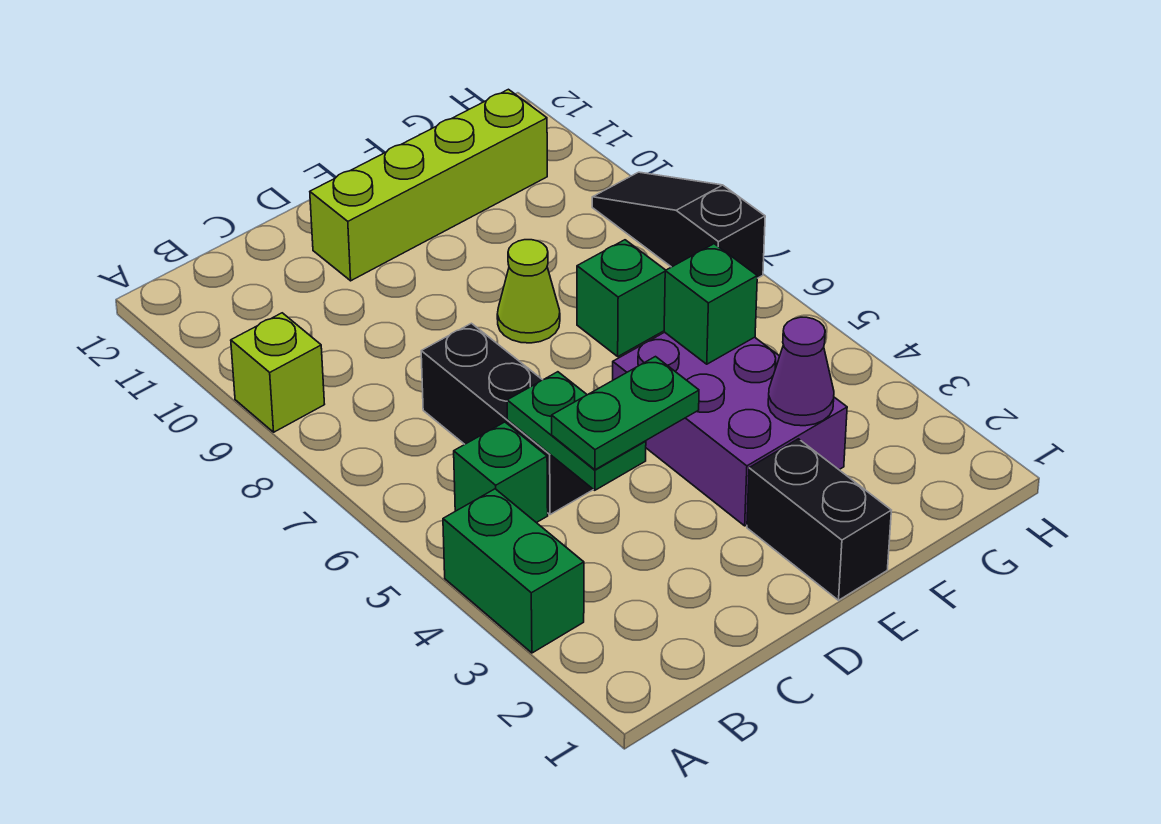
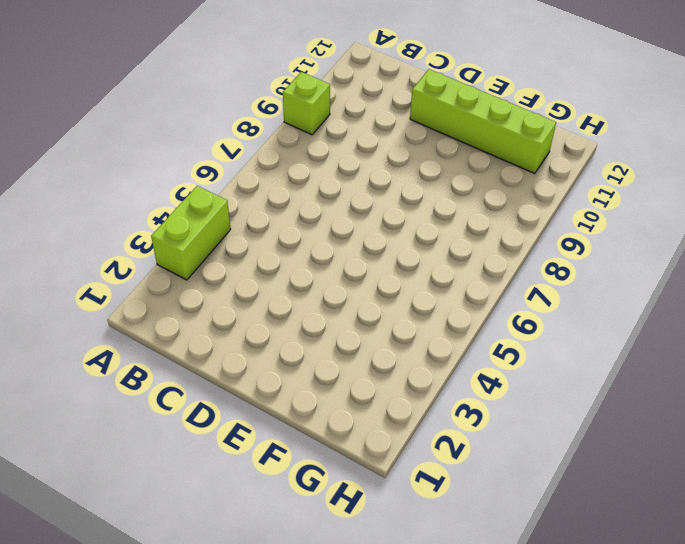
lime 1x2 brick [151,186,231,280] -> green 1x2 brick [443,489,584,653]
none -> green 1x1 brick [454,422,548,523]
none -> black 1x3 brick [421,323,593,515]
none -> black 1x2 brick [747,439,891,600]

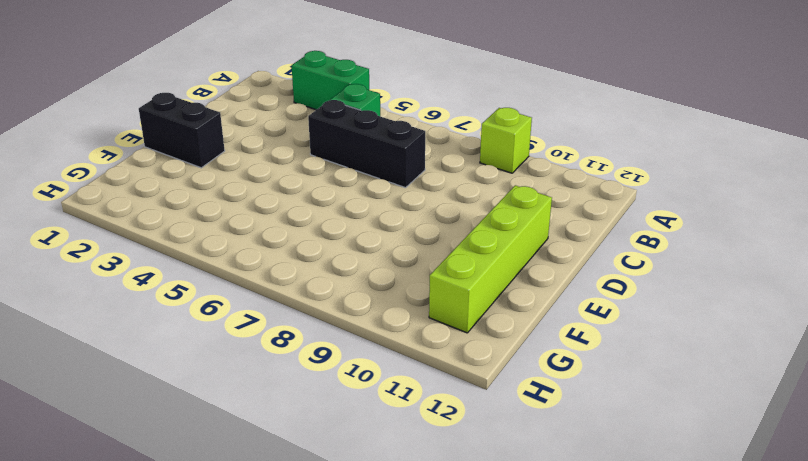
none -> purple 2x3 brick [613,332,847,526]
none -> lime 1x1 cone [497,240,560,343]
none -> green 1x1 brick [577,240,666,356]

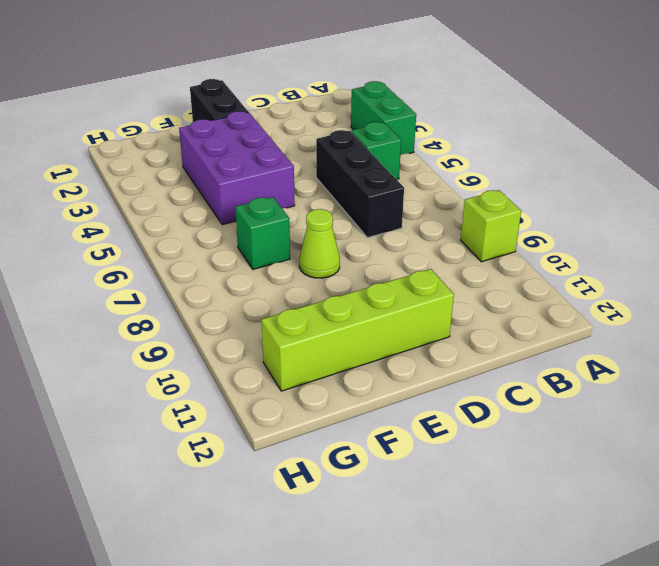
none -> black 1x3 slope [592,172,765,278]
none -> green 1x2 plate [507,372,646,490]
none -> purple 1x1 cone [768,317,834,426]

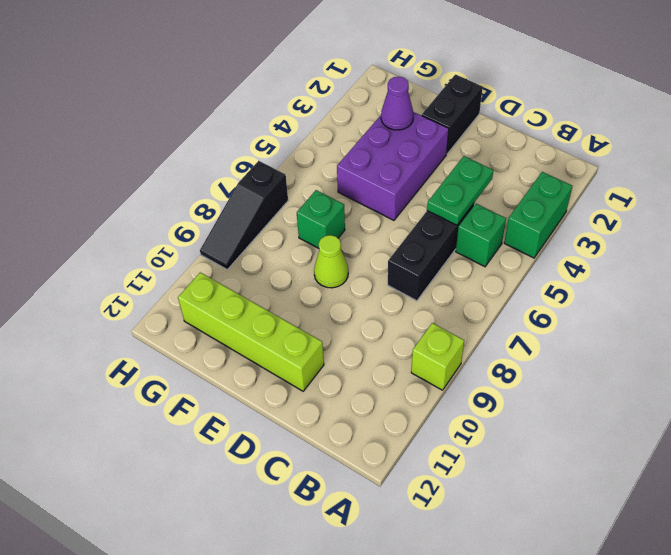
none -> green 1x1 brick [664,244,757,364]
none -> green 1x2 plate [552,357,699,470]

